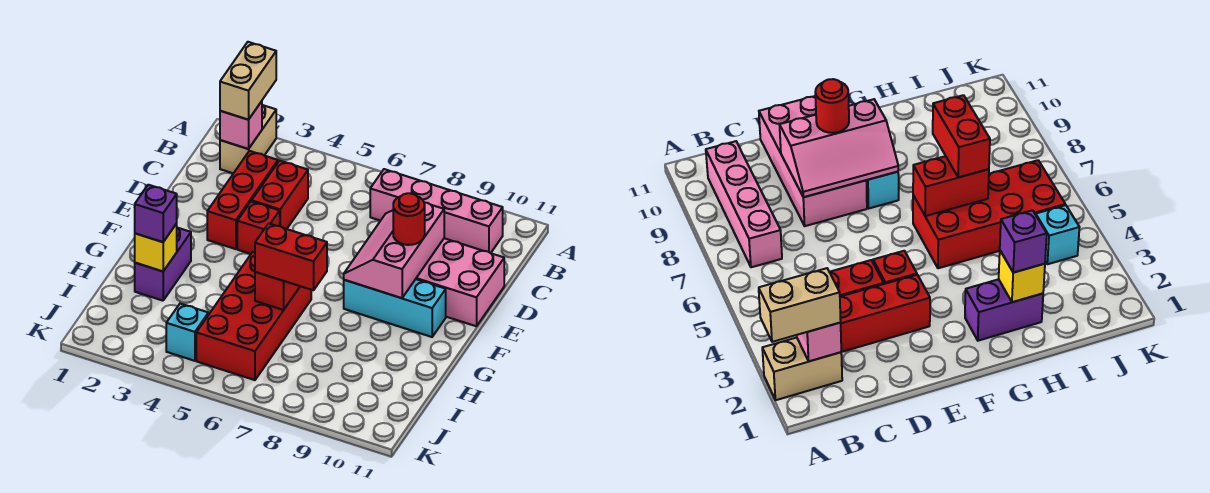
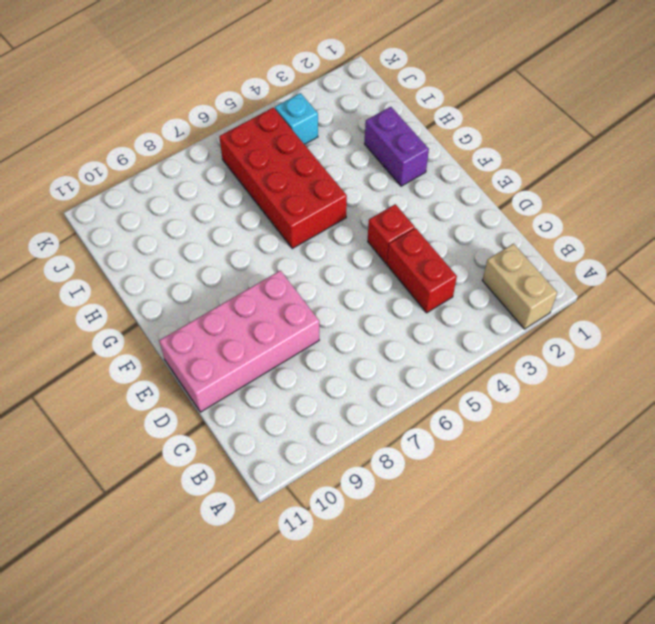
none -> pink 1x4 brick [370,169,503,253]
none -> red 1x3 brick [207,151,278,249]
none -> cyan 1x3 brick [344,279,446,337]

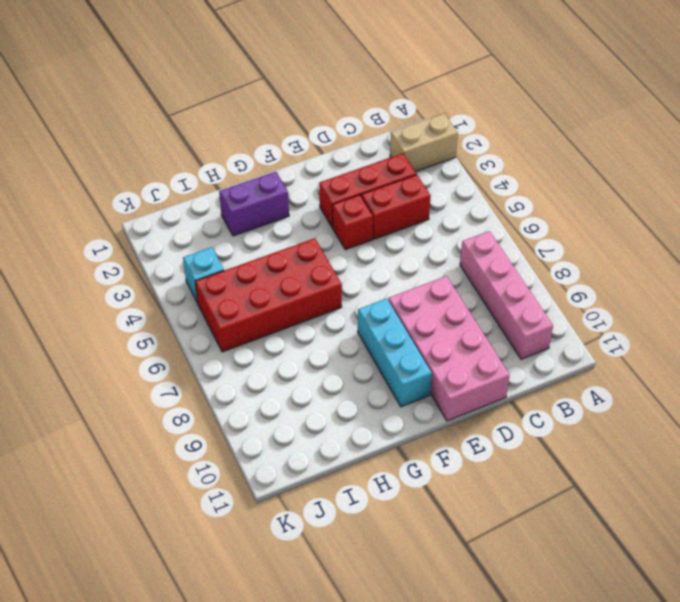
none -> pink 1x1 brick [220,101,262,149]
none -> pink 2x3 slope [344,202,444,298]
none -> red 1x2 brick [255,272,300,310]

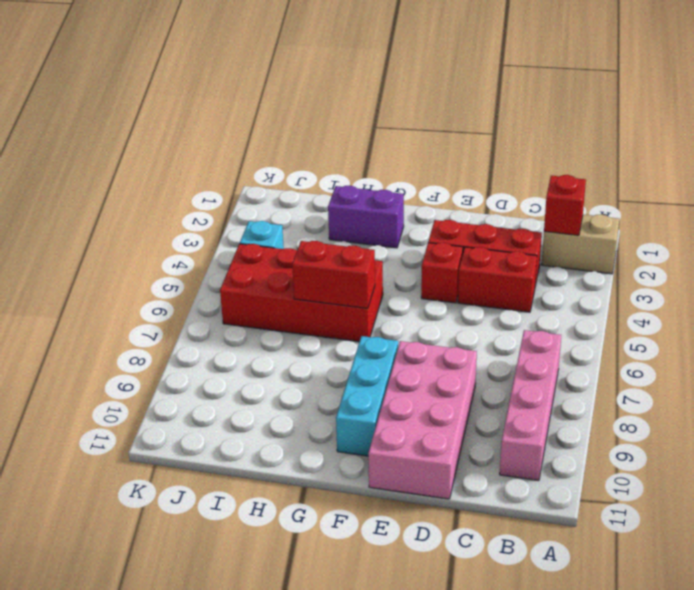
red 1x1 brick [544,175,586,235] -> pink 1x1 brick [220,101,262,149]
none -> pink 2x3 slope [344,202,444,298]
none -> yellow 1x1 brick [135,224,177,271]
none -> tan 1x2 brick [220,42,276,120]

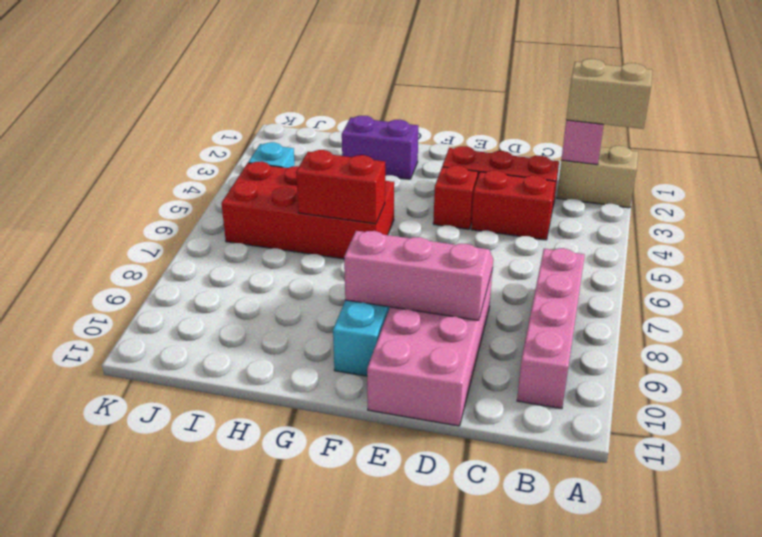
none -> yellow 1x1 brick [135,224,177,271]
none -> red 1x1 round brick [393,193,425,245]
none -> purple 1x1 brick [135,185,177,242]

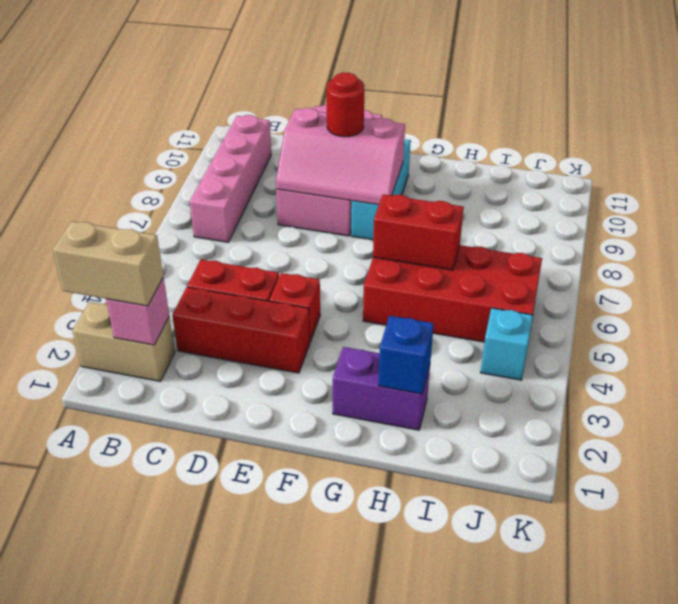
blue 1x1 brick [378,316,434,394] -> yellow 1x1 brick [135,224,177,271]
none -> purple 1x1 brick [135,185,177,242]
none -> red 1x2 brick [255,223,327,290]

